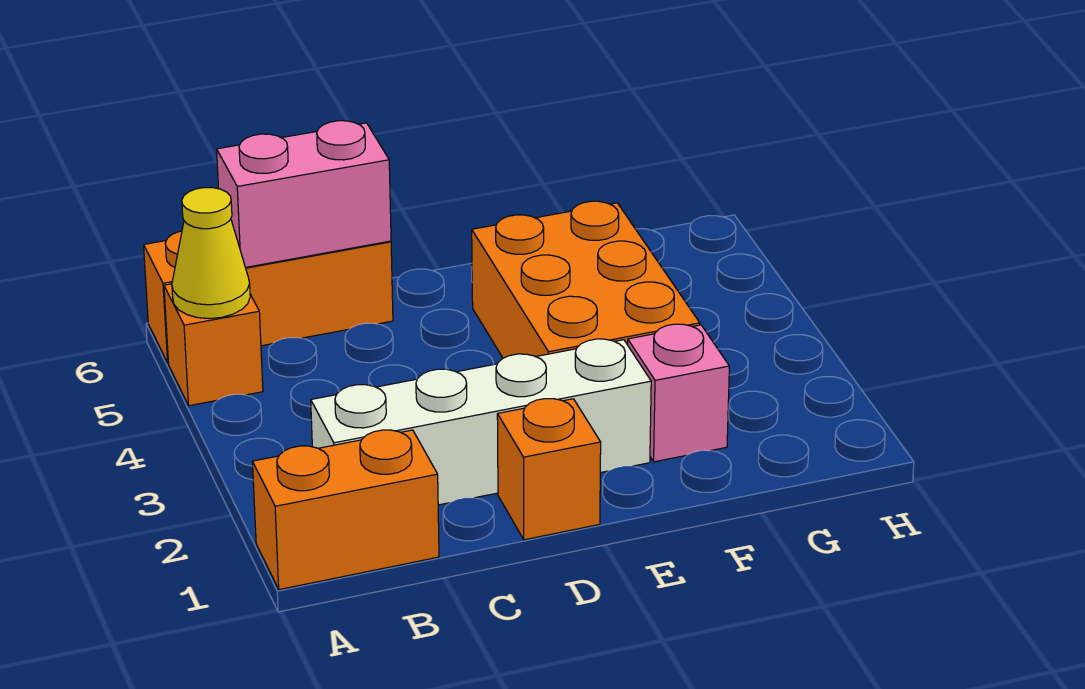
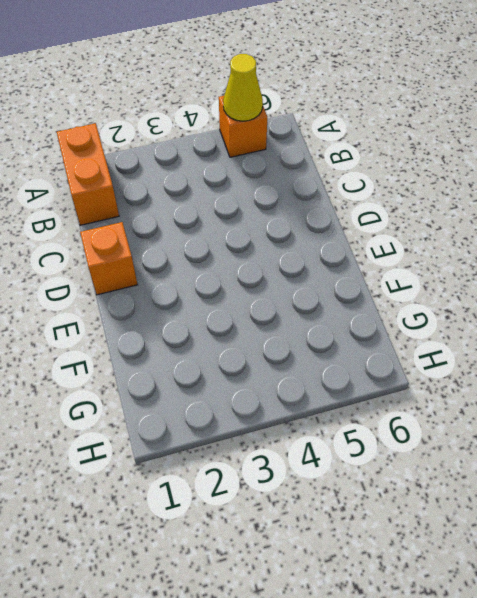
none -> orange 1x3 brick [144,231,393,363]
none -> white 1x4 brick [311,339,651,505]

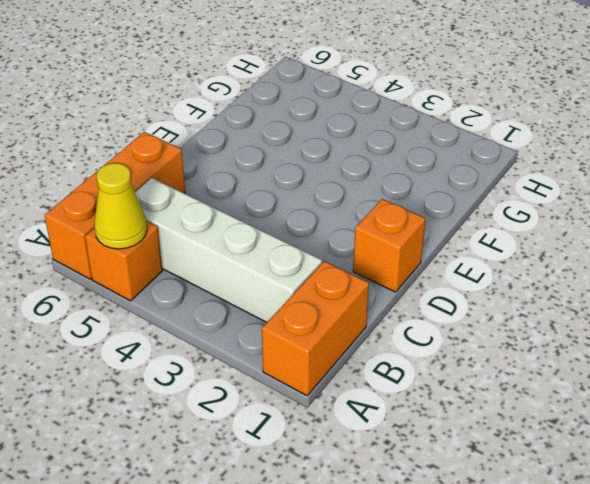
white 1x4 brick [135,178,322,322] -> white 1x4 brick turned to [311,339,651,505]
none -> orange 2x3 brick [472,201,700,358]
none -> pink 1x1 brick [628,324,729,462]

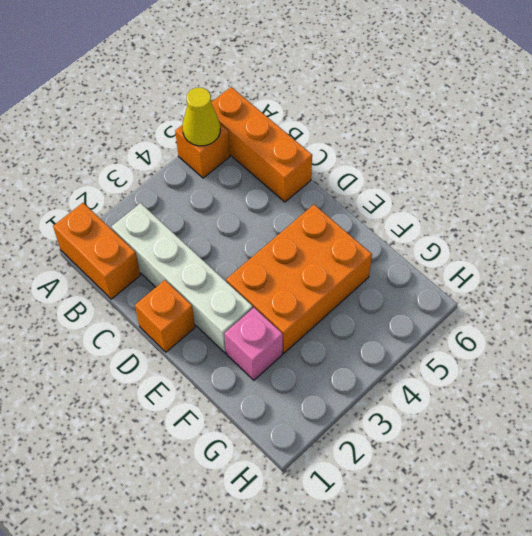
none -> pink 1x2 brick [217,121,391,267]

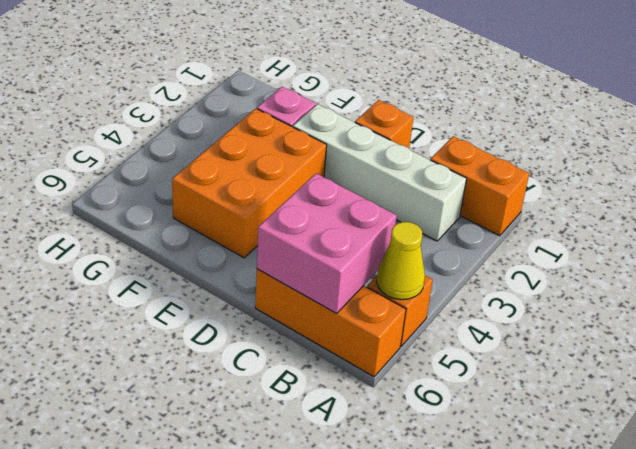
pink 2x2 brick [257,173,397,313] -> pink 1x2 brick [217,121,391,267]

